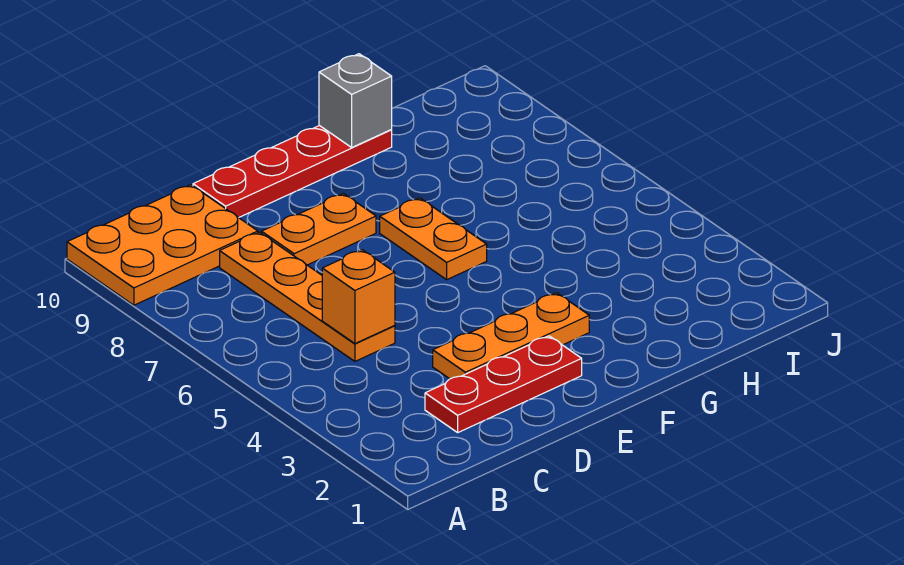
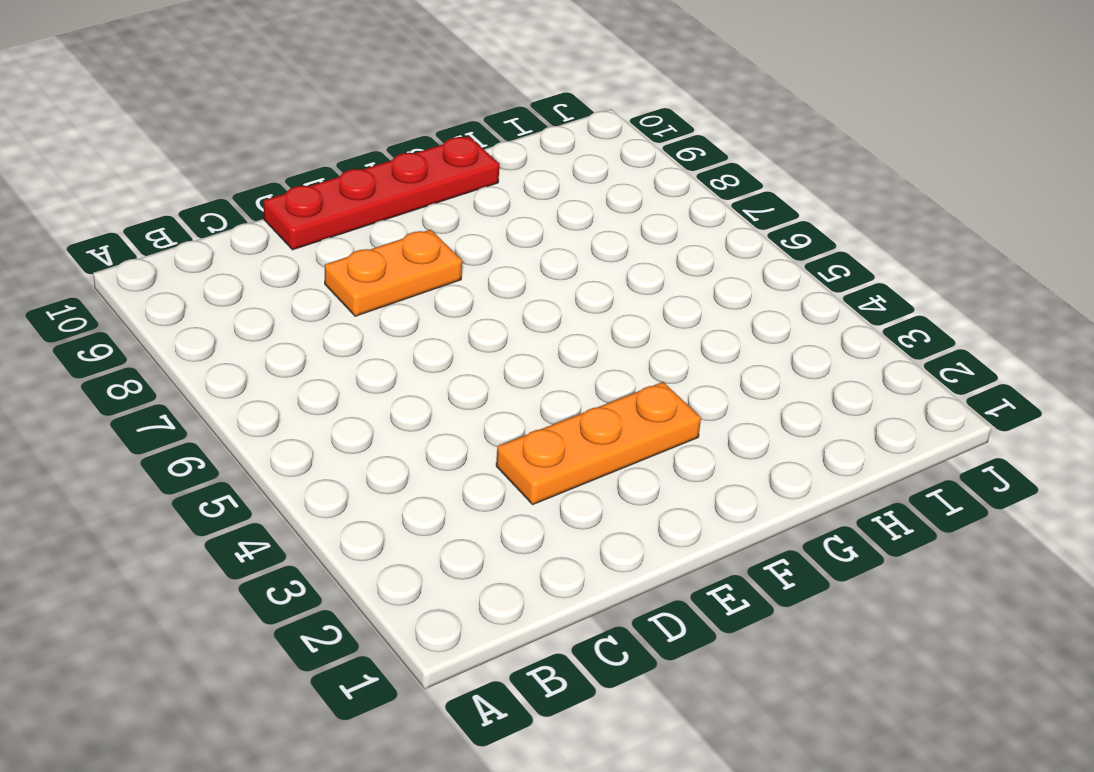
none -> orange 2x3 plate [67,185,258,305]
none -> red 1x3 plate [425,336,582,432]

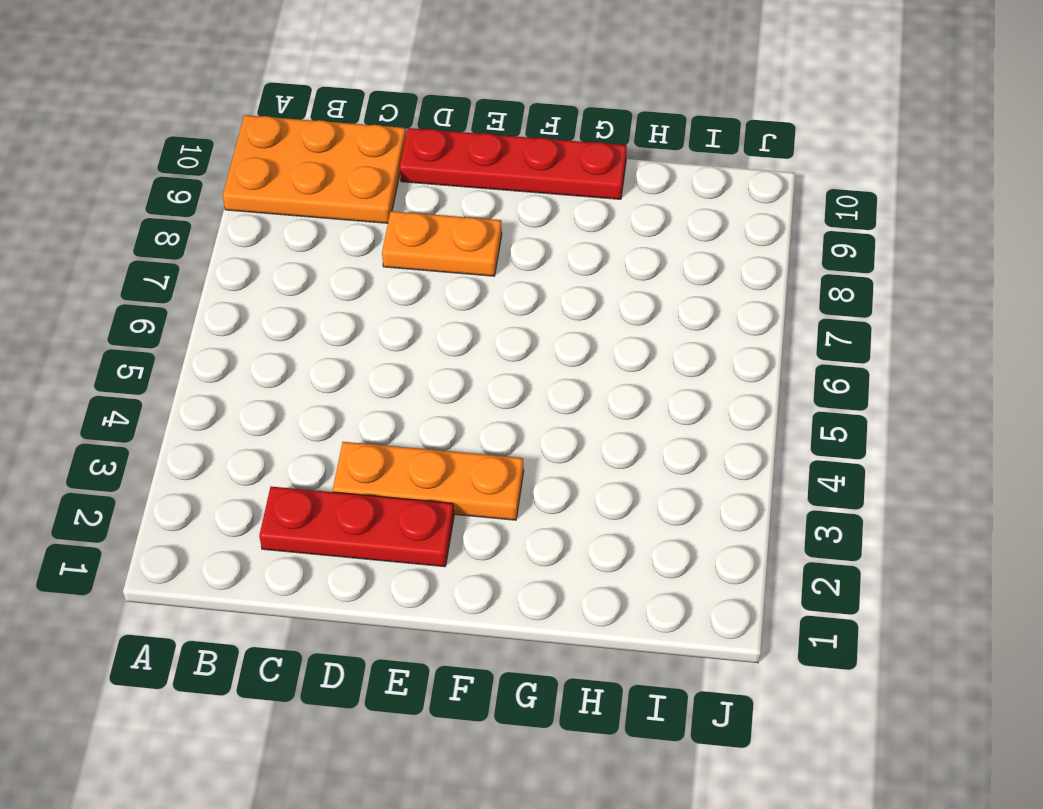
none -> orange 1x4 plate [220,232,395,361]
none -> orange 1x2 plate [380,198,487,280]

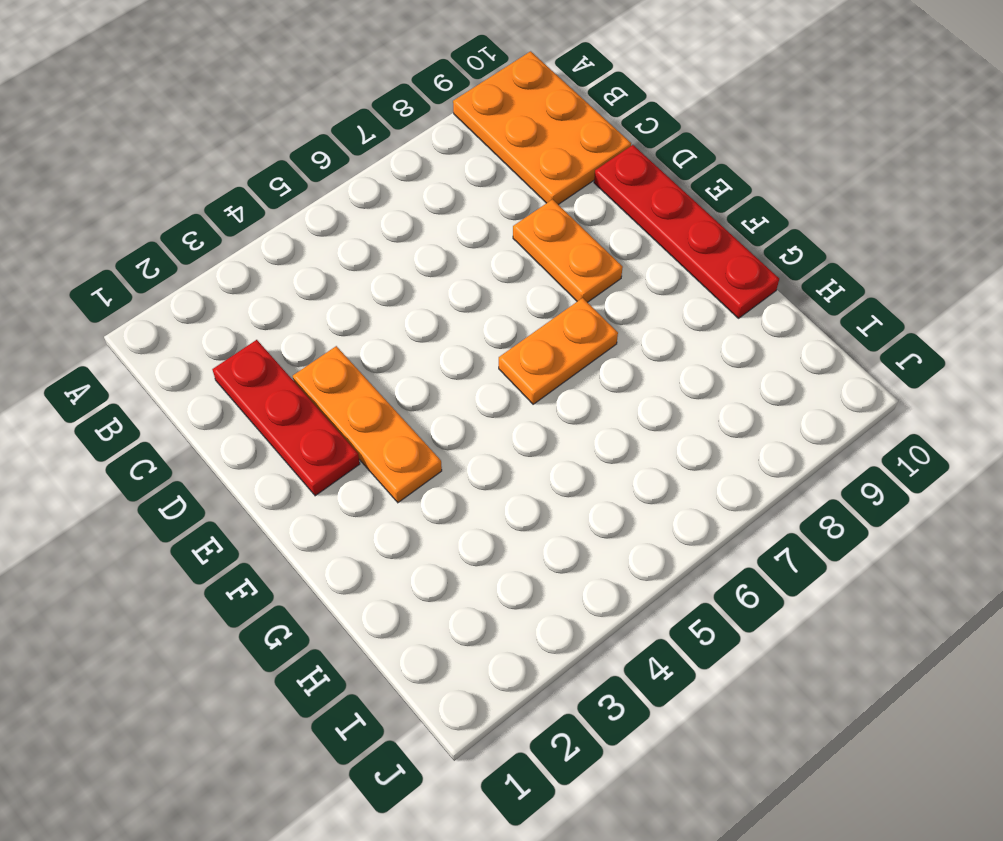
none -> orange 1x4 plate [220,232,395,361]
none -> orange 1x1 brick [322,250,395,343]

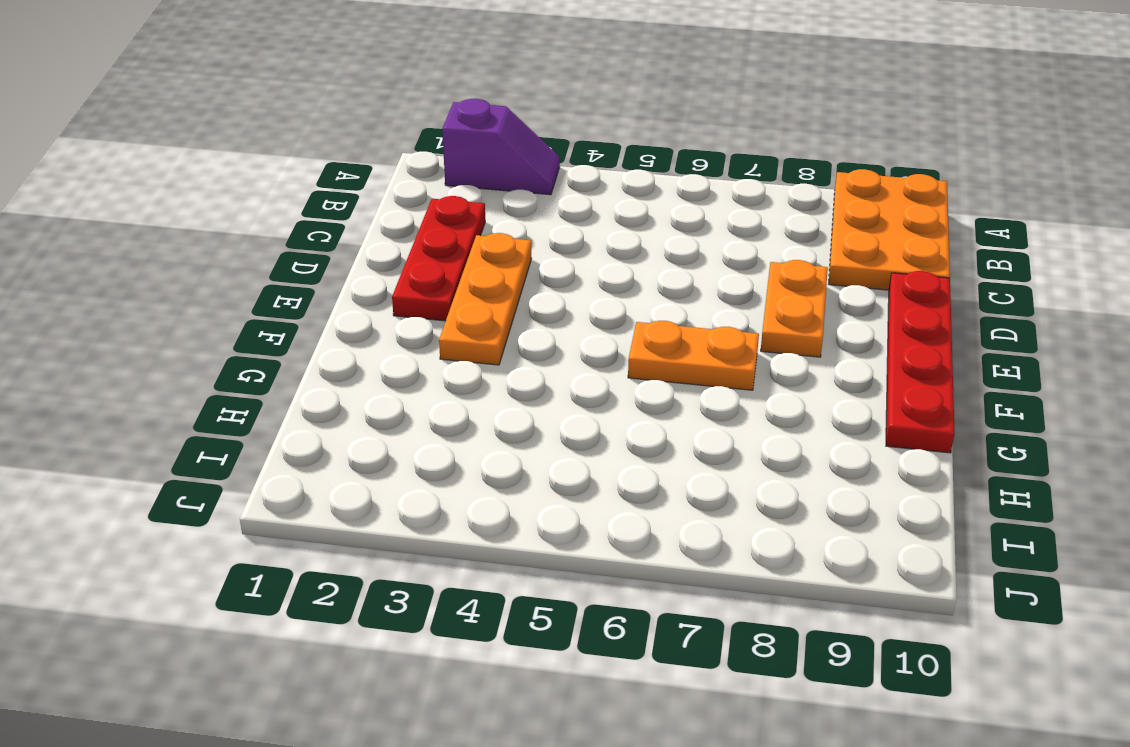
purple 1x2 slope [442,99,560,195] -> none
none -> orange 1x4 plate [220,232,395,361]
none -> orange 1x1 brick [322,250,395,343]

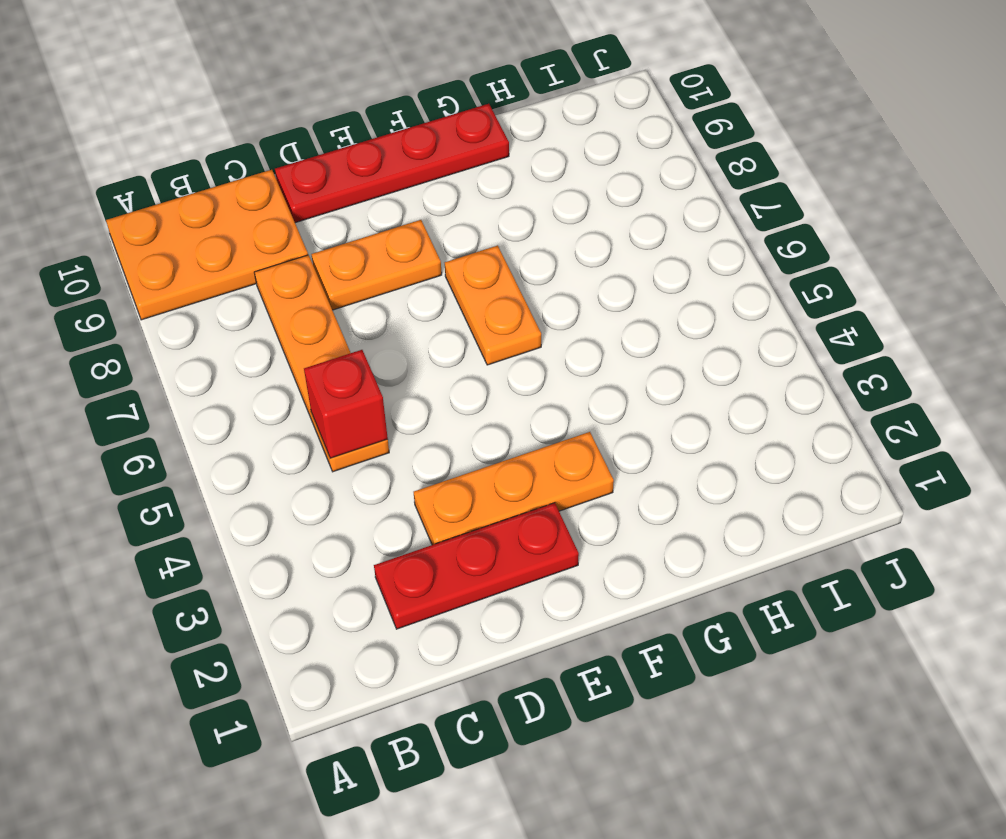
red 1x1 brick [304,350,388,458] -> orange 1x1 brick [322,250,395,343]
none -> grey 1x1 brick [319,54,392,147]

